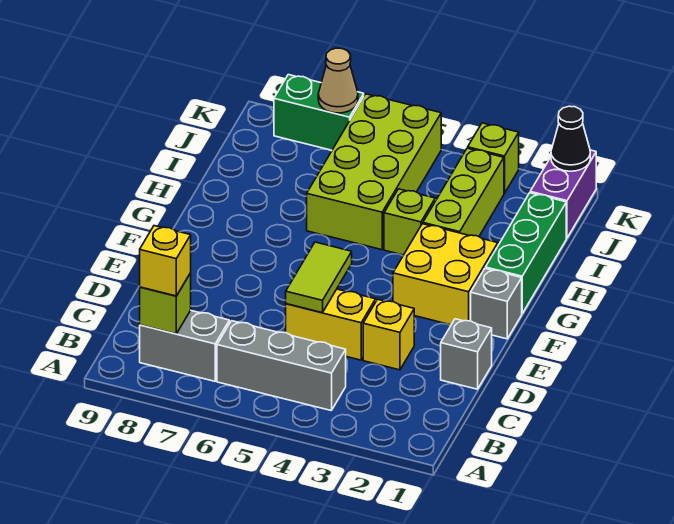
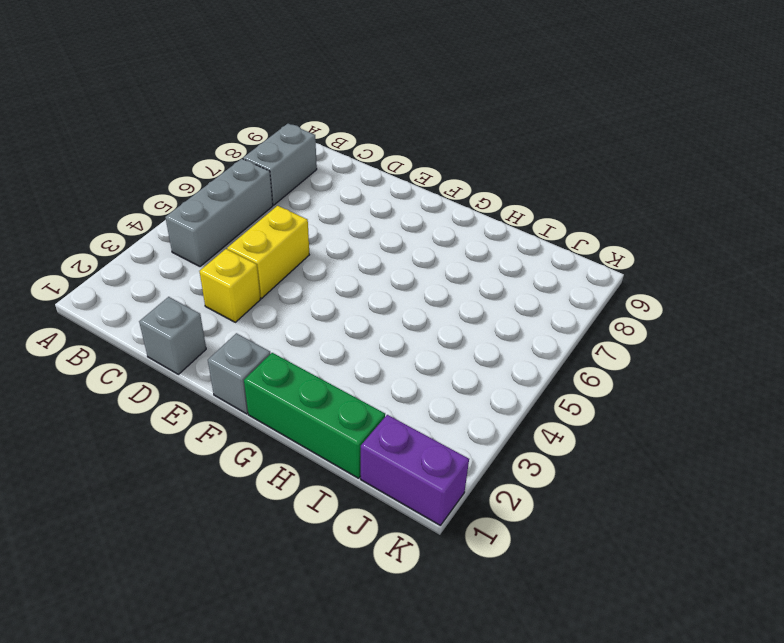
none -> yellow 2x2 brick [393,224,498,325]
none -> lime 1x3 brick [423,148,504,237]
none -> lime 1x1 brick [384,189,435,255]

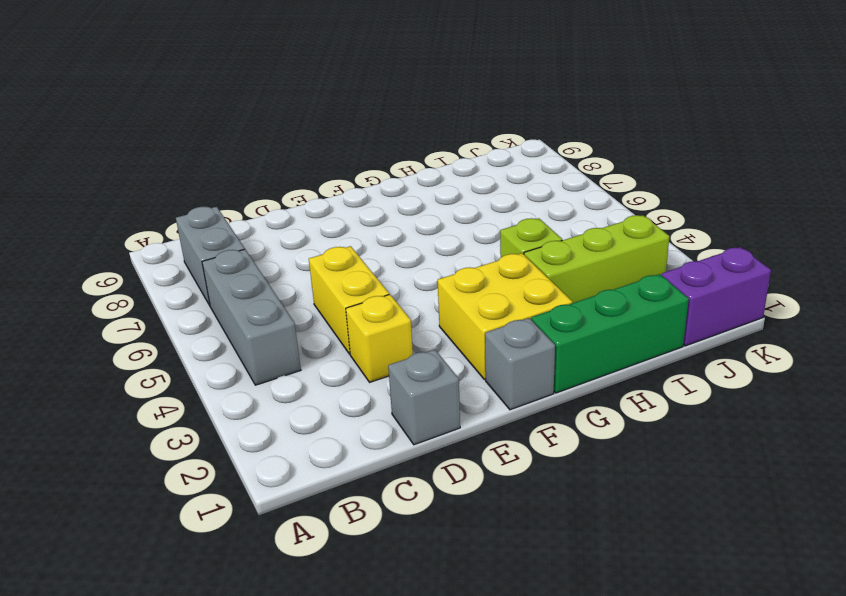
none -> lime 2x4 brick [307,94,441,250]
none -> lime 1x1 brick [468,123,519,194]
none -> green 1x2 brick [274,75,364,150]

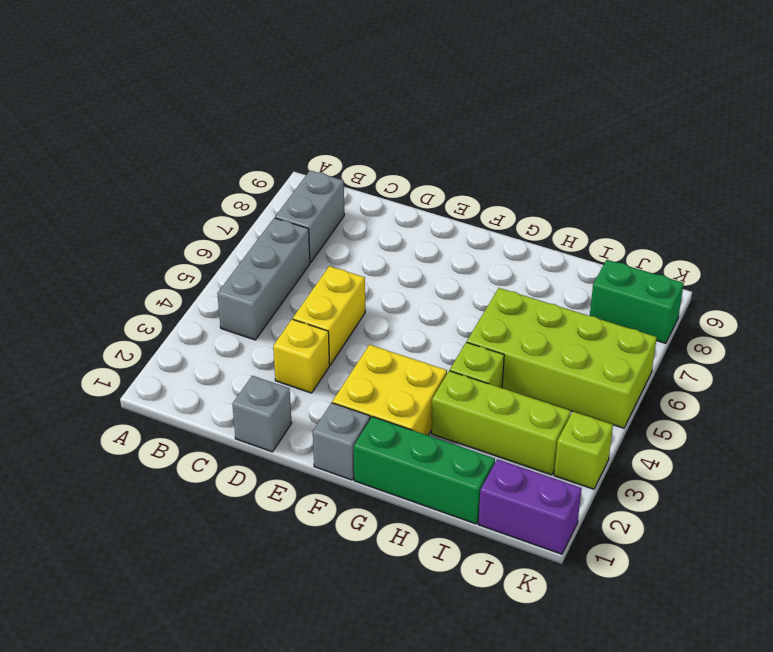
green 1x2 brick [590,260,684,343] -> green 1x2 brick turned to [274,75,364,150]
none -> lime 1x1 brick [140,273,191,334]
none -> lime 1x2 tile [286,242,352,313]
none -> black 1x1 cone [551,106,590,171]

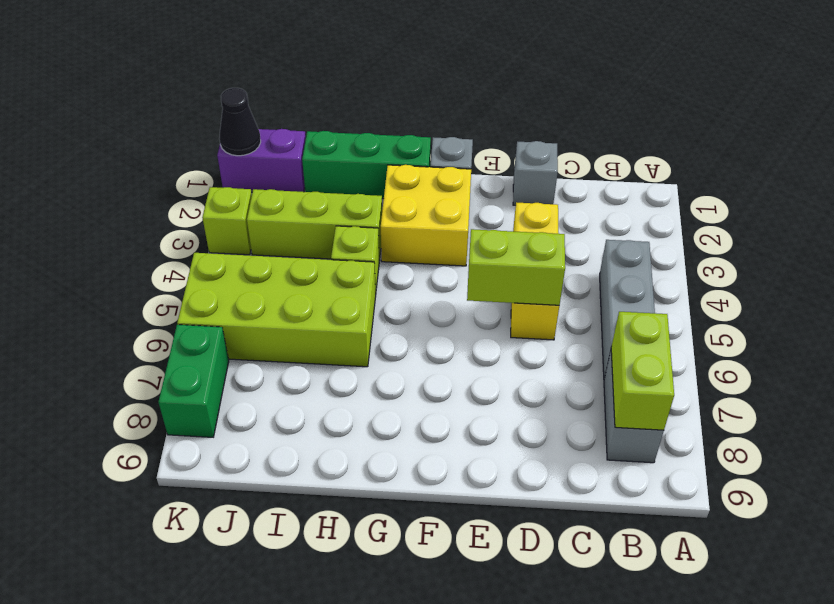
lime 1x2 brick [611,312,674,430] -> lime 1x1 brick [140,273,191,334]
lime 1x2 brick [467,229,565,305] -> lime 1x2 tile [286,242,352,313]
none -> tan 1x1 cone [318,48,358,113]
none -> yellow 1x1 brick [140,226,191,296]

